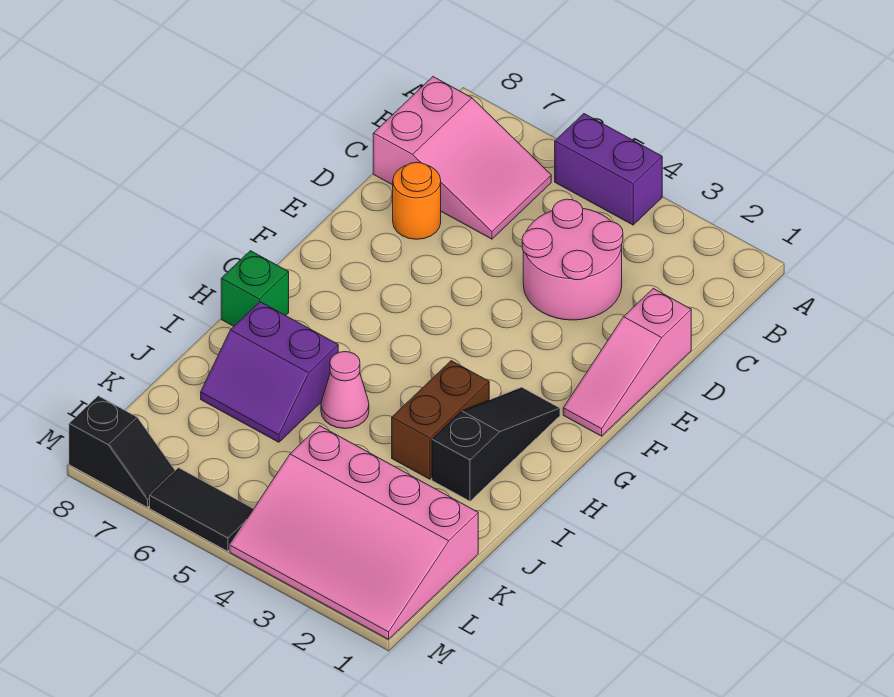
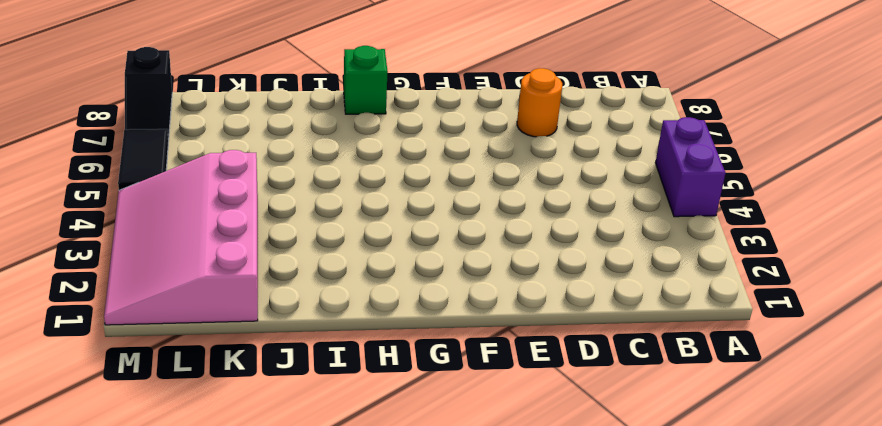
none -> pink 2x3 slope [373,77,551,239]
none -> pink 2x2 round brick [522,199,623,320]
none -> pink 1x3 slope [563,289,691,436]

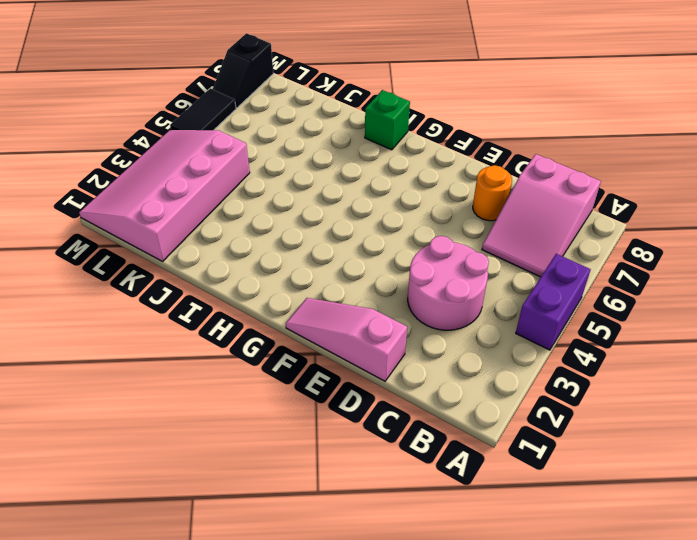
none -> black 1x3 slope [432,387,560,501]
none -> brown 1x2 brick [392,361,489,479]
none -> pink 1x1 cone [321,352,369,429]

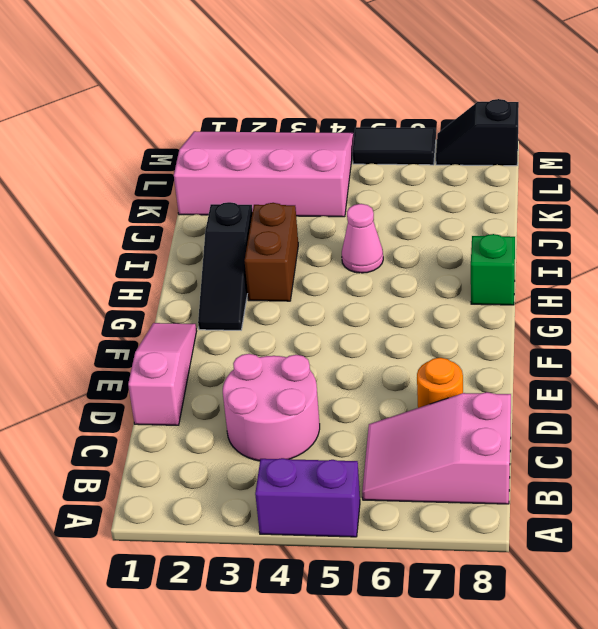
none -> purple 2x2 slope [201,302,338,442]

